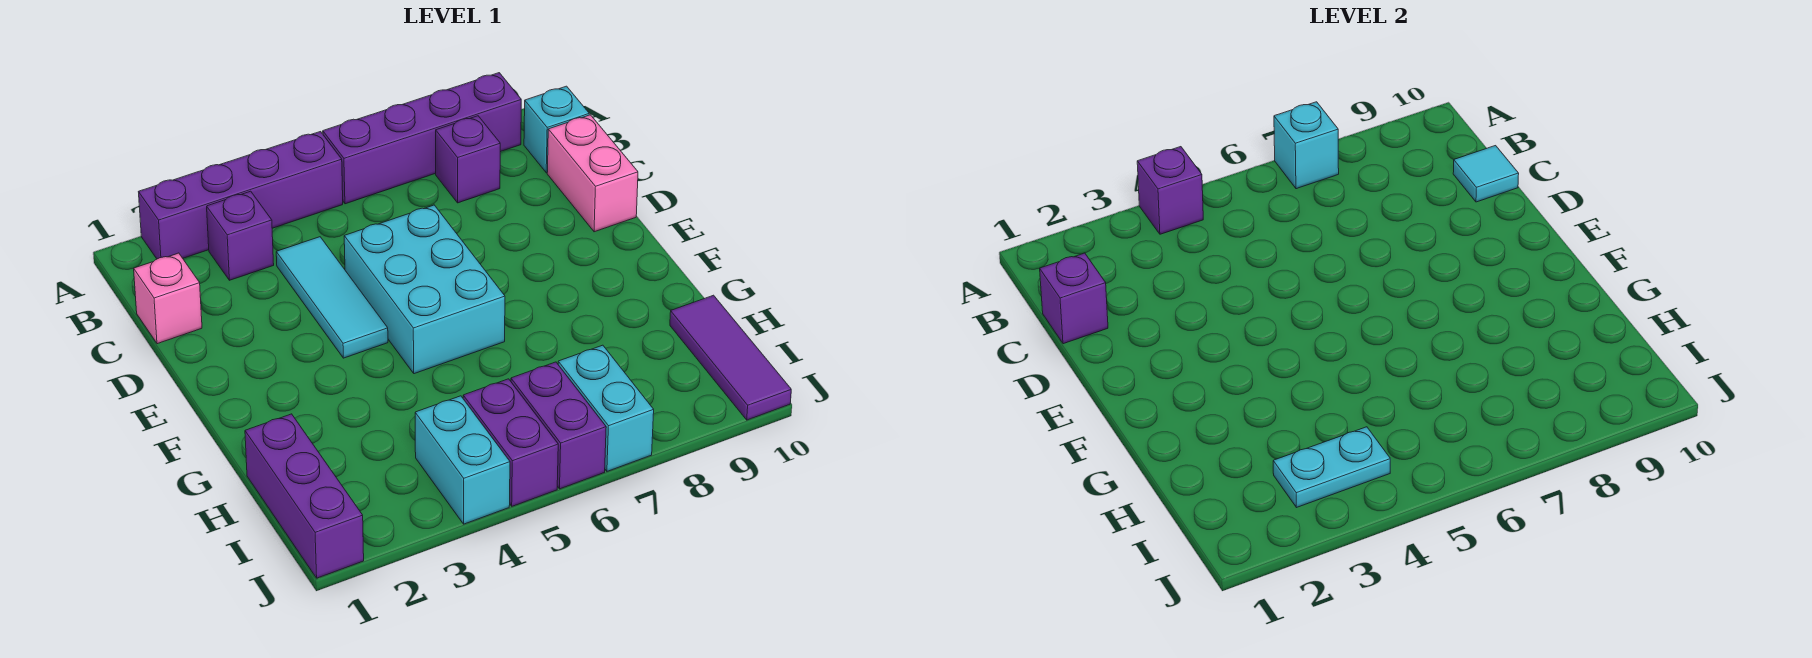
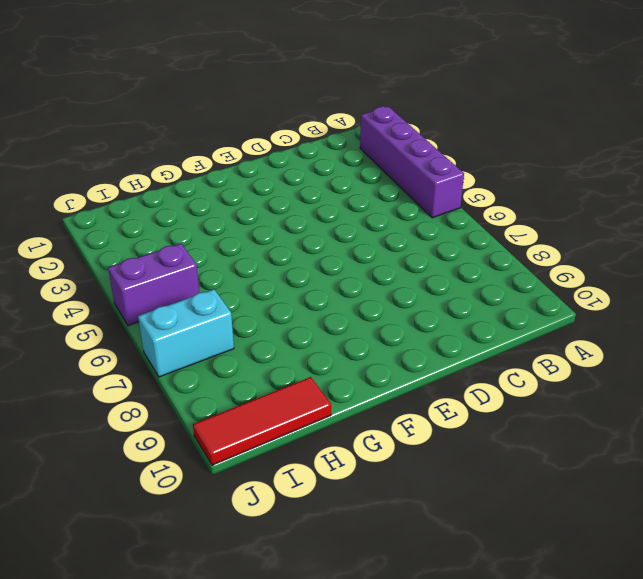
red 1x3 tile [193,377,331,465] -> purple 1x3 tile [670,295,791,420]
none -> purple 1x4 brick [323,73,521,204]
none -> purple 1x1 brick [207,191,274,280]
none -> purple 1x1 brick [436,116,500,203]

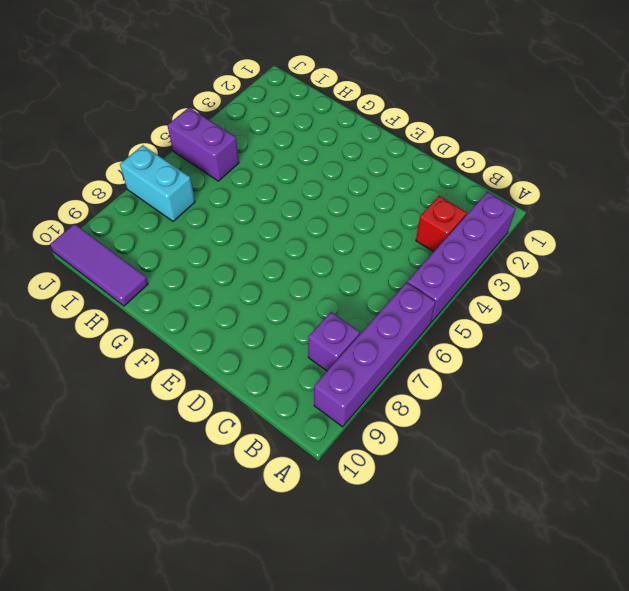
red 1x1 brick [416,196,467,252] -> purple 1x1 brick [207,191,274,280]
none -> cyan 1x1 brick [524,86,589,173]
none -> pink 1x1 brick [134,253,202,344]
none -> cyan 1x3 tile [276,237,388,358]

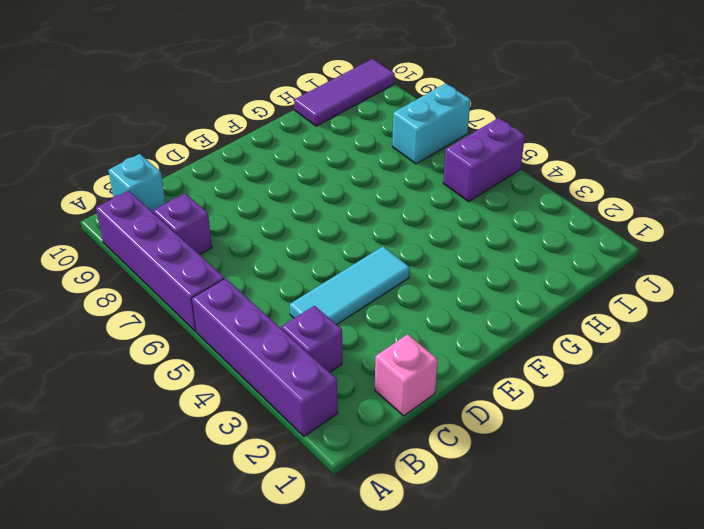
none -> pink 1x2 brick [547,115,638,232]
none -> cyan 2x3 brick [344,205,505,374]
none -> purple 1x3 brick [245,414,364,578]

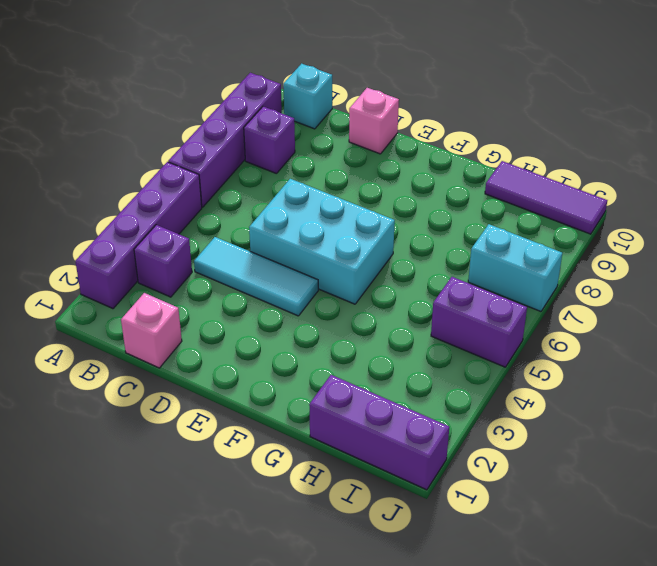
pink 1x1 brick [349,88,399,154] -> pink 1x2 brick [547,115,638,232]
none -> cyan 1x2 brick [415,396,510,524]
none -> purple 1x2 brick [511,362,606,489]
none -> purple 1x1 brick [1137,147,1203,234]

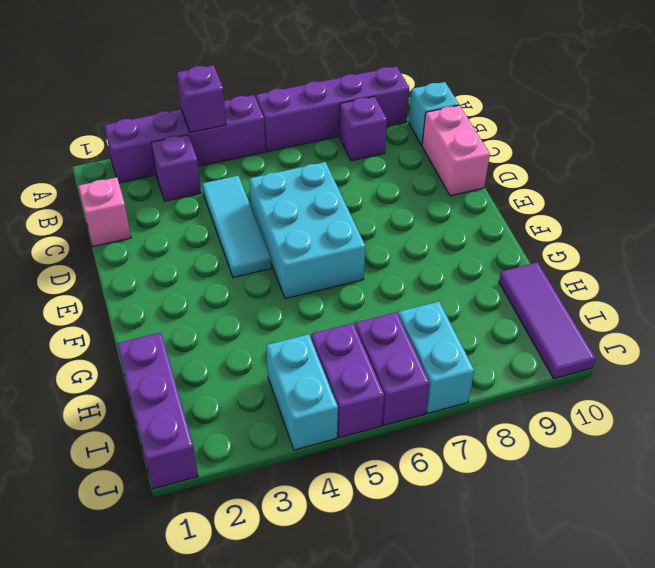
none -> cyan 1x1 brick [1274,102,1339,189]
none -> purple 1x1 brick [1040,253,1108,344]
none -> cyan 1x1 tile [1453,146,1519,202]

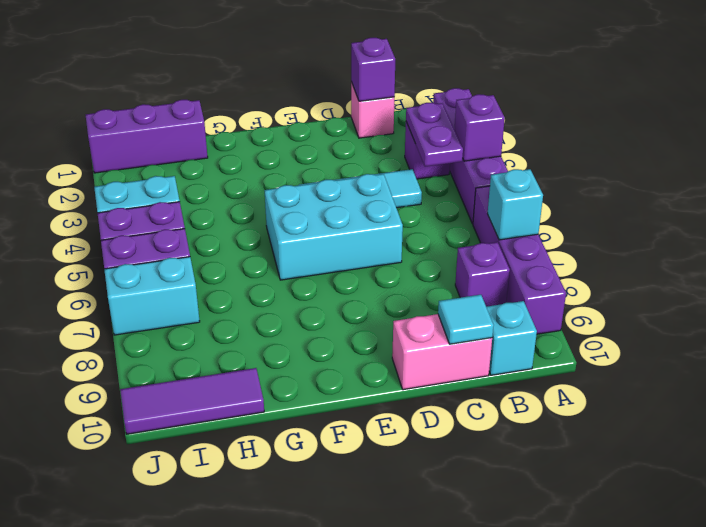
purple 1x2 plate [406,103,463,167] -> none
none -> cyan 1x2 plate [1273,427,1390,508]

